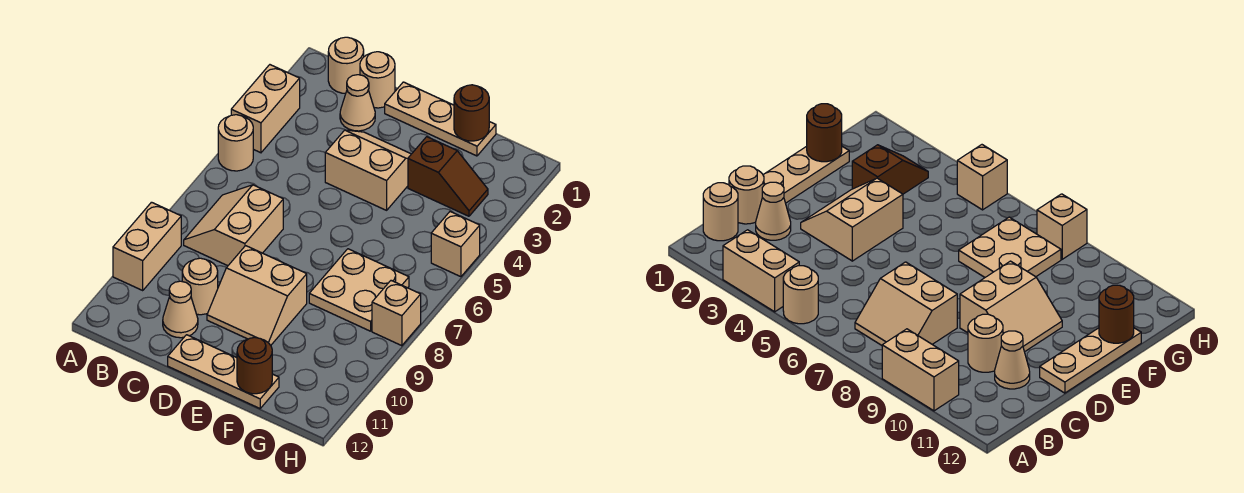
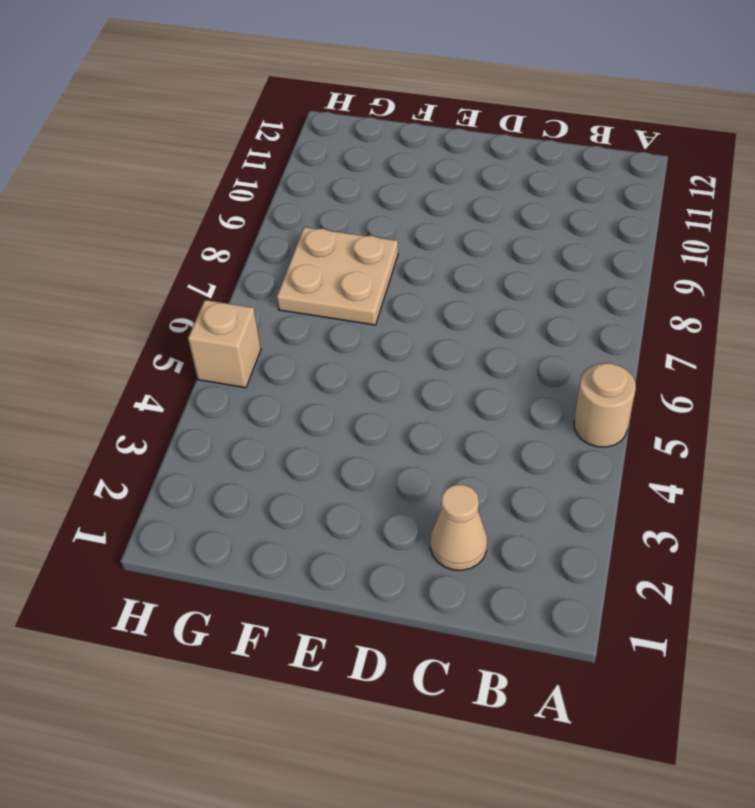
none -> tan 1x2 brick [231,65,300,153]
none -> tan 1x2 brick [113,202,181,290]
none -> tan 1x1 round brick [328,37,364,93]

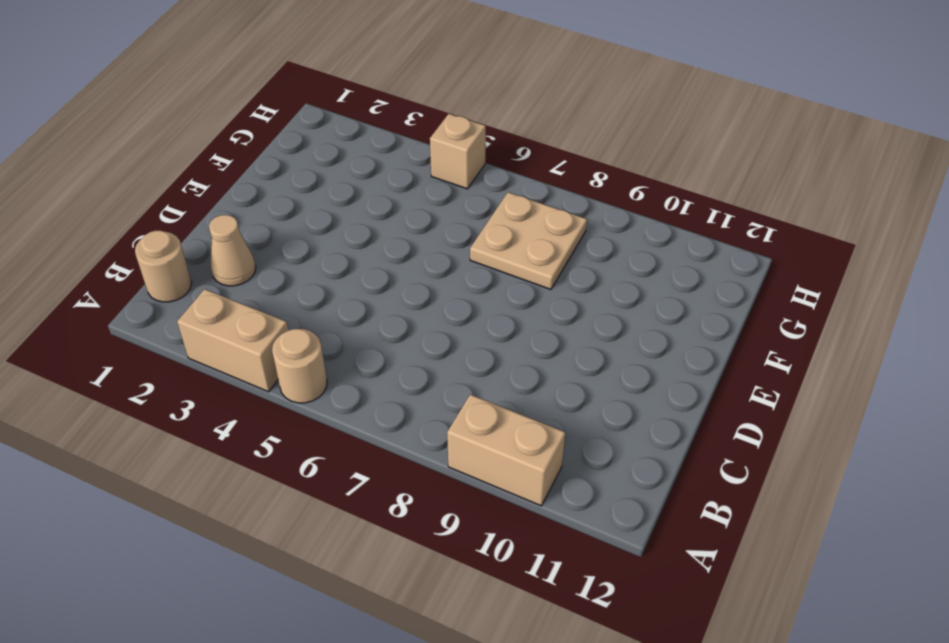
none -> tan 2x2 slope [184,185,283,266]
none -> tan 1x1 round brick [360,52,395,108]
none -> tan 1x1 round brick [182,258,218,315]

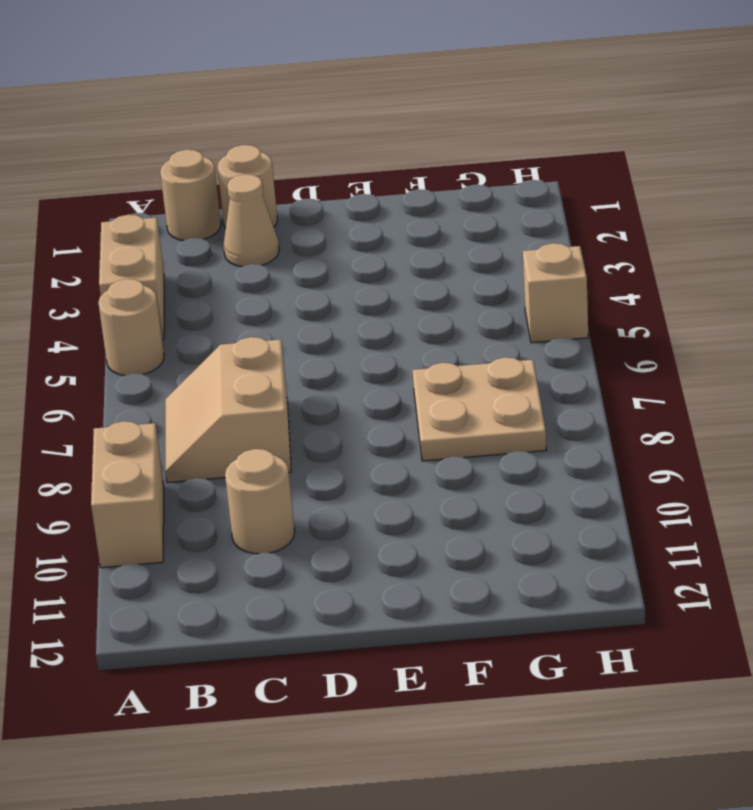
none -> tan 1x1 cone [163,281,198,338]
none -> tan 1x3 plate [385,82,496,156]
none -> tan 2x2 slope [325,130,411,210]

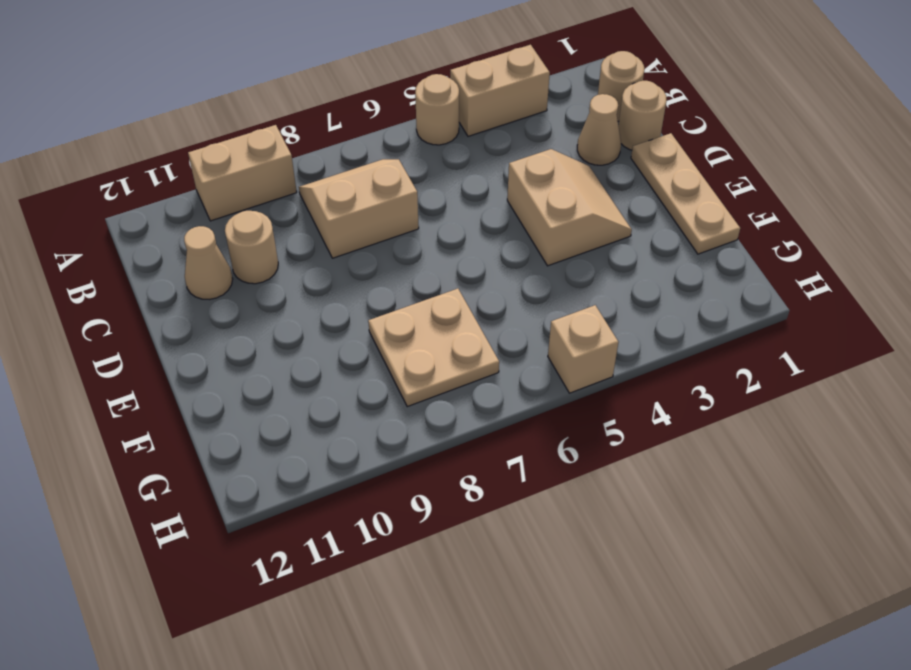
none -> tan 2x2 slope [207,246,307,345]
none -> tan 1x3 plate [168,335,279,408]
none -> brown 1x2 slope [408,137,488,216]

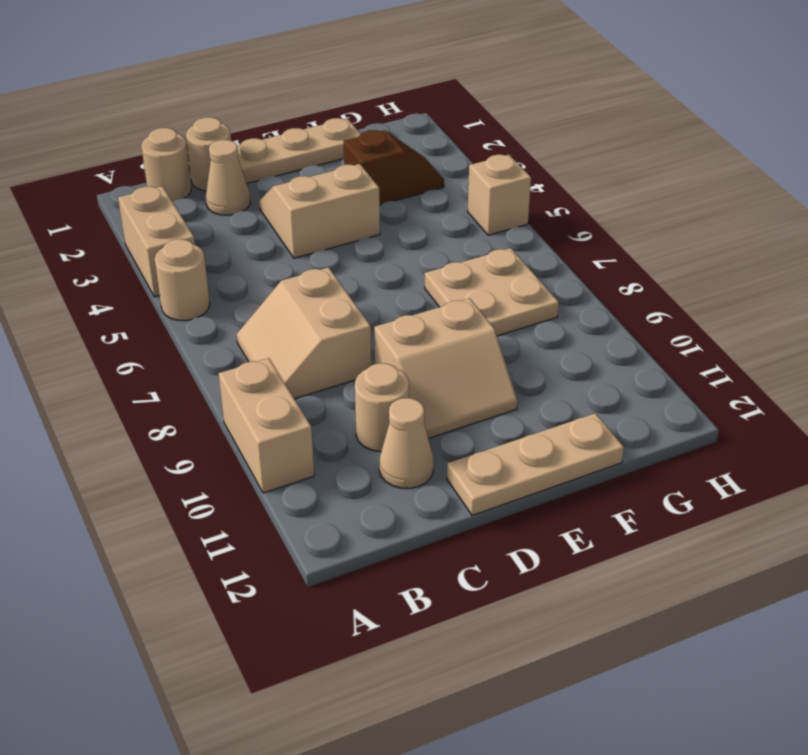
none -> tan 1x1 brick [372,281,421,346]
none -> brown 1x1 round brick [454,85,489,141]
none -> brown 1x1 round brick [237,338,272,394]

